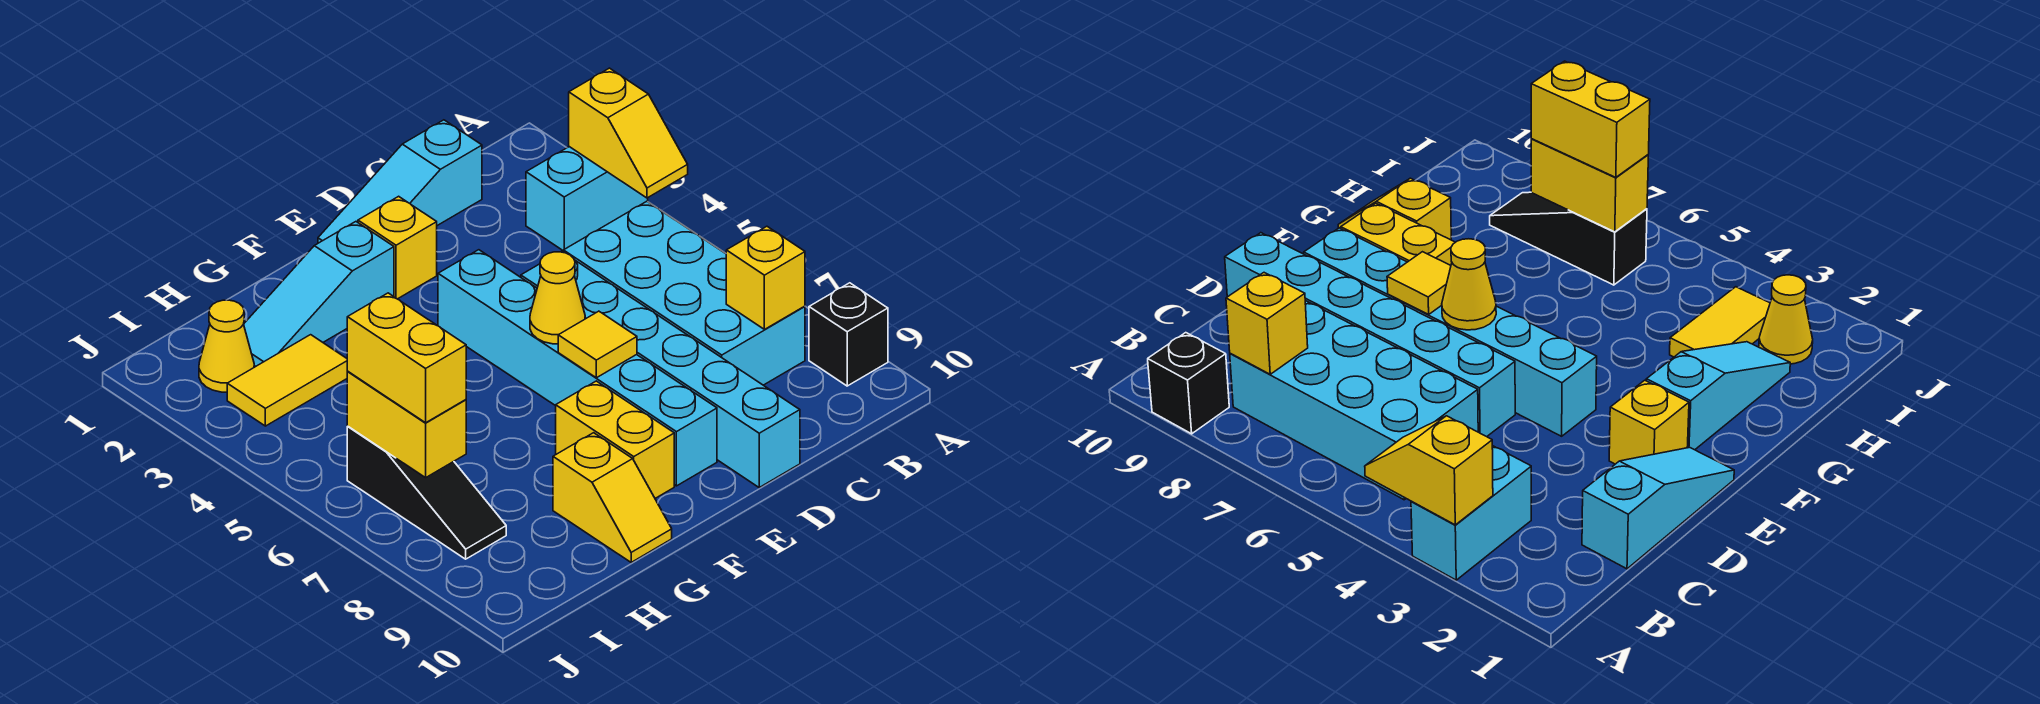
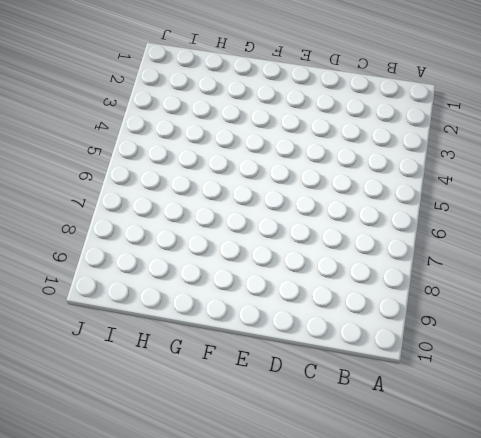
none -> cyan 1x2 brick [526,147,648,251]
none -> black 1x1 brick [809,283,888,386]
none -> cyan 2x4 brick [564,201,805,385]

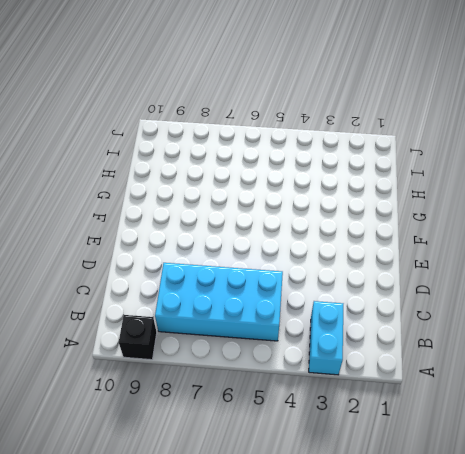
none -> cyan 1x3 slope [318,120,482,243]
none -> cyan 1x6 brick [521,251,800,487]
none -> yellow 1x1 brick [358,196,437,299]

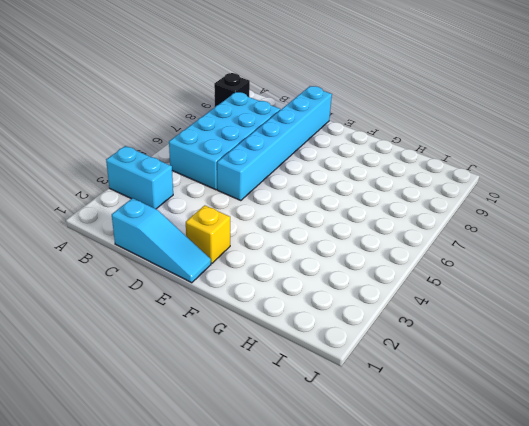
none -> cyan 1x6 brick [438,250,717,486]
none -> cyan 1x3 slope [244,222,394,366]
none -> yellow 1x2 brick [556,381,674,498]

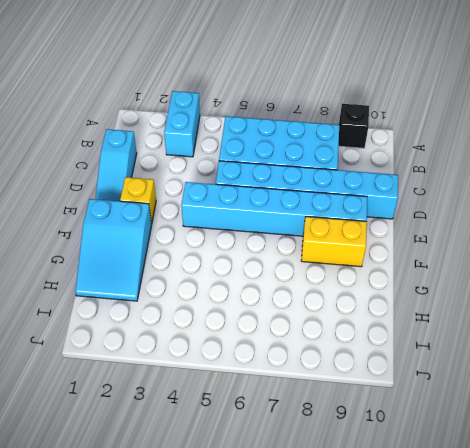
cyan 2x3 slope [75,199,152,301] -> cyan 1x3 slope [244,222,394,366]
none -> yellow 1x2 slope [553,433,672,562]
none -> yellow 1x2 tile [227,335,348,426]
none -> yellow 1x1 cone [199,300,254,392]

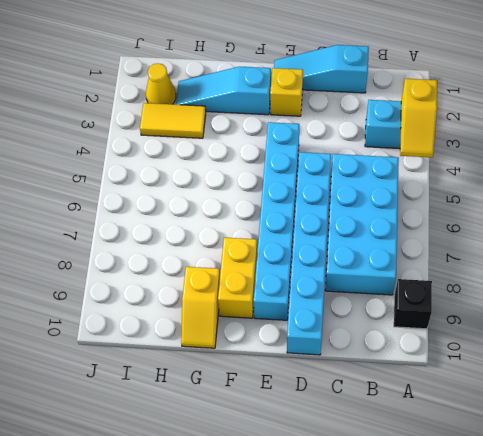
none -> black 1x3 slope [347,427,506,559]
none -> yellow 1x1 brick [726,226,805,329]
none -> yellow 1x1 cone [530,252,585,344]

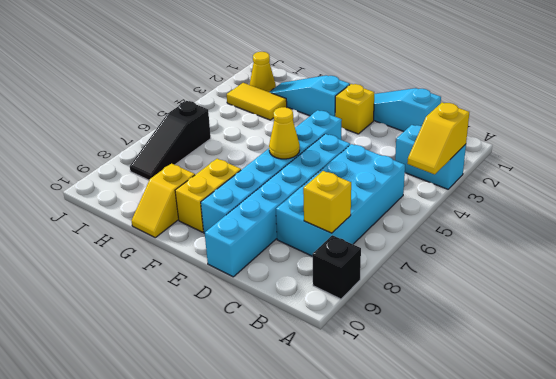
none -> yellow 1x1 tile [558,311,637,378]
none -> yellow 1x2 brick [347,372,466,478]
none -> yellow 1x2 brick [347,293,466,423]

